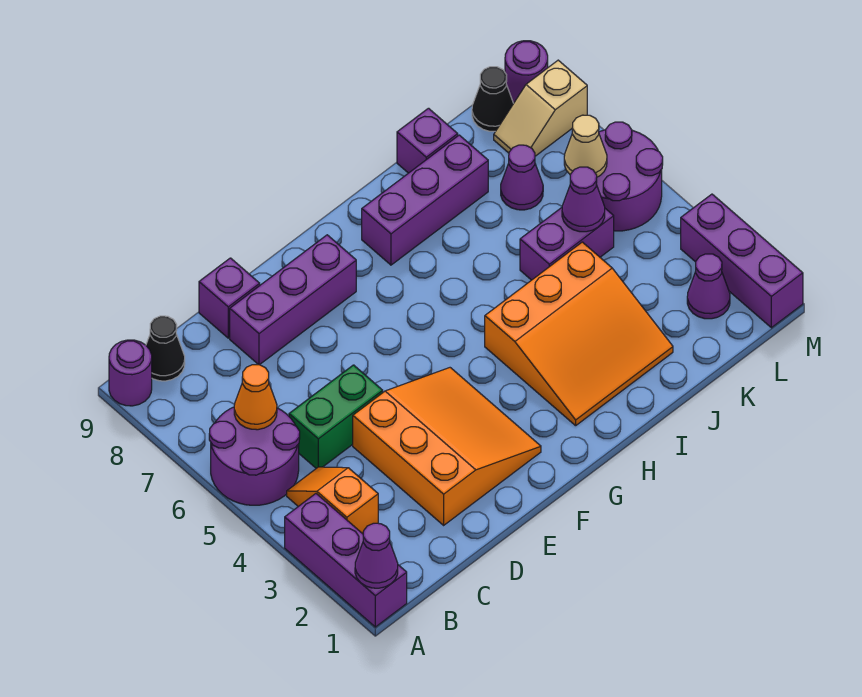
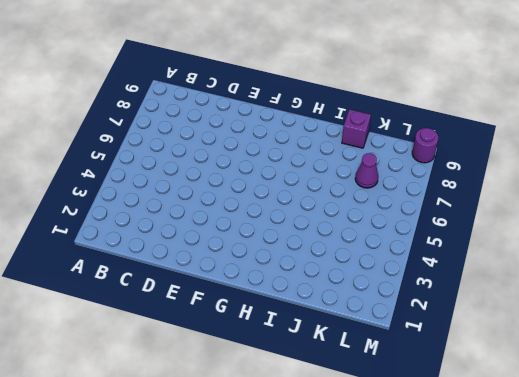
none -> purple 1x3 brick [285,494,407,627]
none -> purple 2x2 round brick [209,407,300,505]
none -> purple 1x1 round brick [109,340,152,406]

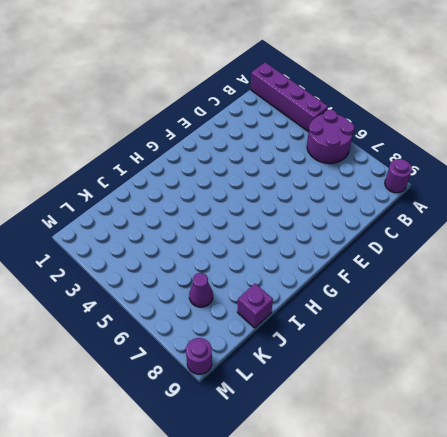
purple 1x4 brick [251,62,328,132] -> purple 1x3 brick [285,494,407,627]
none -> orange 1x2 slope [287,467,378,534]
none -> black 1x1 cone [146,316,185,381]
none -> green 1x2 brick [289,365,383,468]

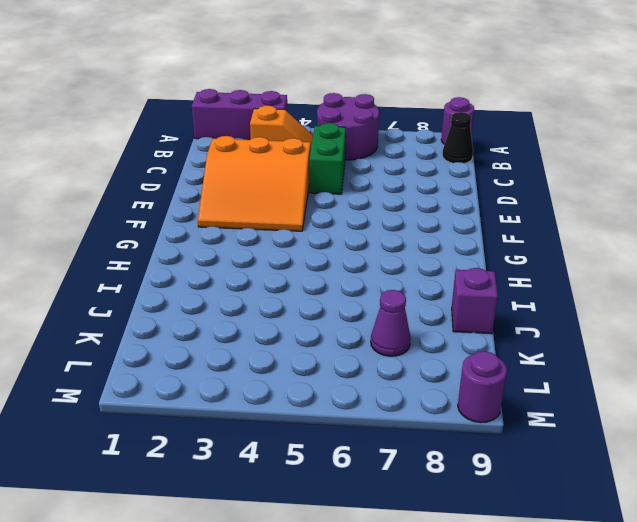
none -> purple 1x3 brick [230,235,356,365]
none -> purple 1x1 brick [199,258,260,338]
none -> orange 3x3 slope [485,242,673,426]

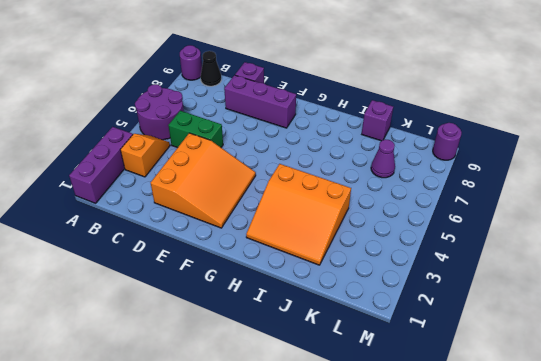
none -> purple 1x3 brick [362,135,488,265]
none -> purple 1x2 brick [520,208,614,280]
none -> purple 1x1 cone [687,254,730,319]

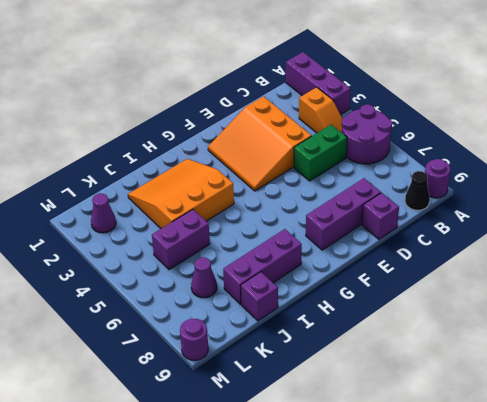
none -> purple 2x2 round brick [596,122,663,231]
none -> tan 1x2 slope [494,60,587,156]
none -> black 1x1 cone [472,67,514,131]

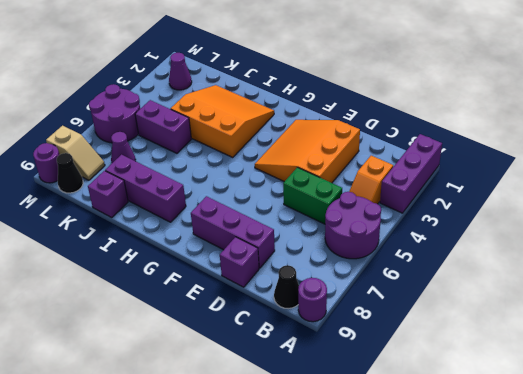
none -> purple 1x3 brick [681,194,803,328]
none -> purple 1x1 cone [355,523,398,588]
none -> orange 1x1 cone [234,365,277,430]

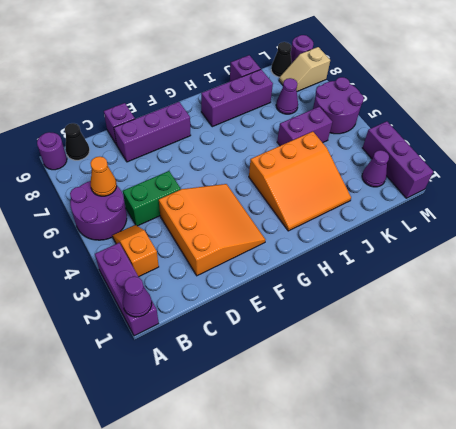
none -> purple 1x1 cone [562,167,605,232]
none -> tan 1x1 cone [564,115,607,177]

